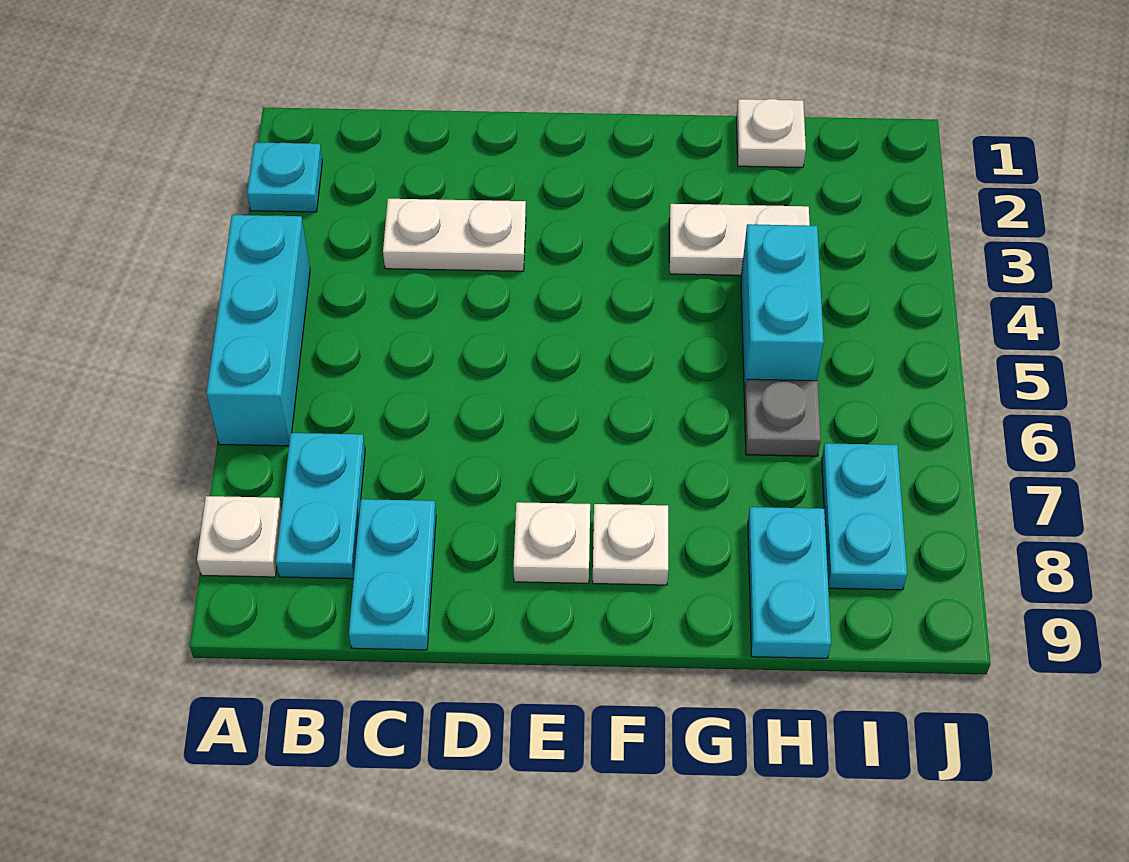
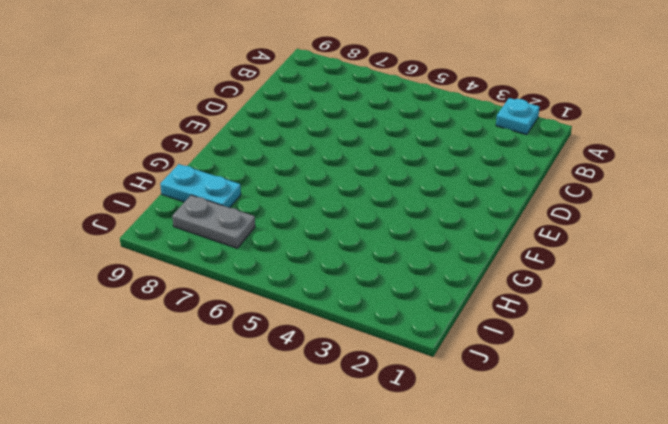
grey 1x2 plate [172,195,255,248] -> cyan 1x2 plate [822,443,907,590]
none -> cyan 1x3 brick [206,215,310,446]
none -> white 1x1 plate [197,496,282,577]
none -> cyan 1x2 plate [276,433,365,579]

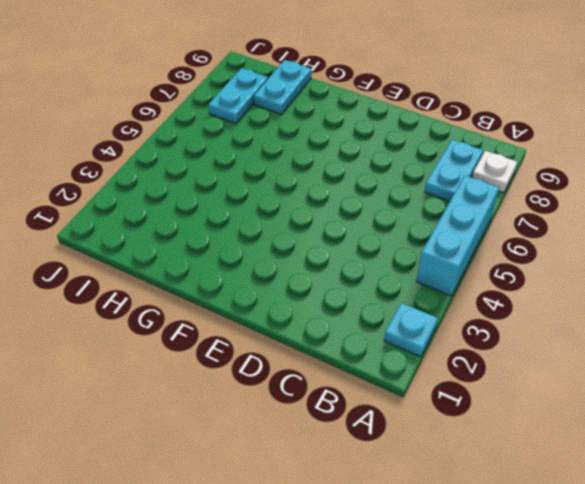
none -> white 1x2 plate [383,199,526,271]
none -> cyan 1x2 plate [349,499,436,650]
none -> white 1x1 plate [514,502,590,583]

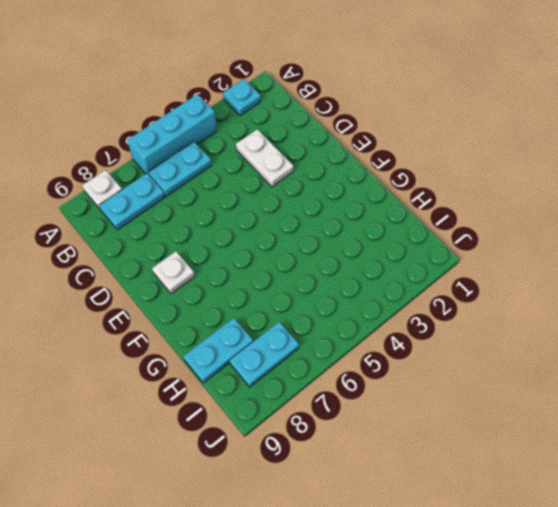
cyan 1x2 plate [148,142,212,197] -> cyan 1x2 plate moved to [349,499,436,650]
none -> white 1x1 plate [593,504,668,585]
none -> white 1x2 plate [669,204,810,275]
none -> white 1x1 plate [736,99,806,167]

